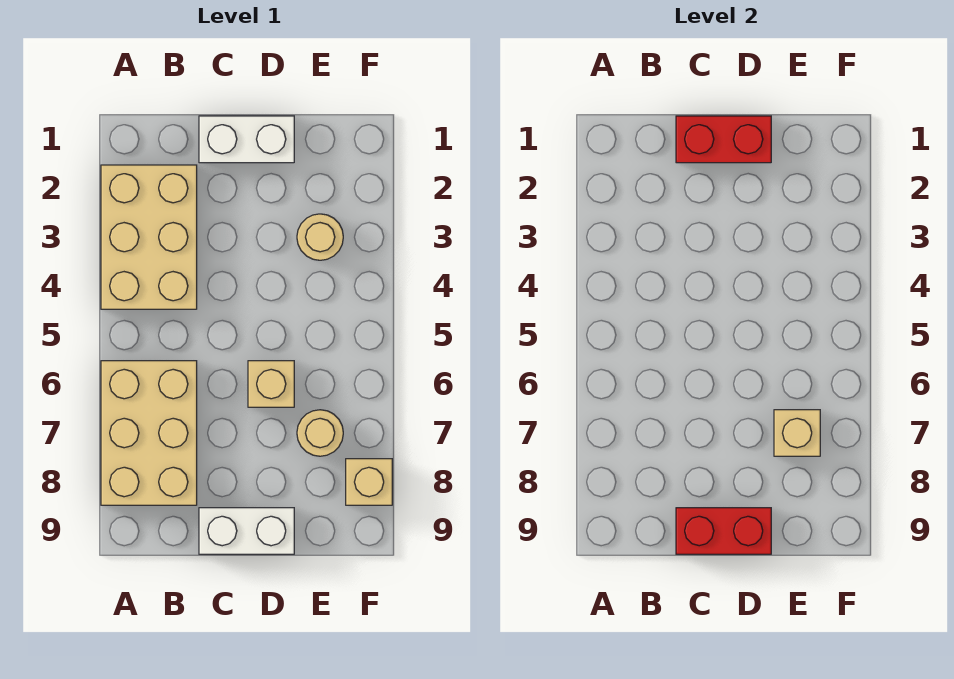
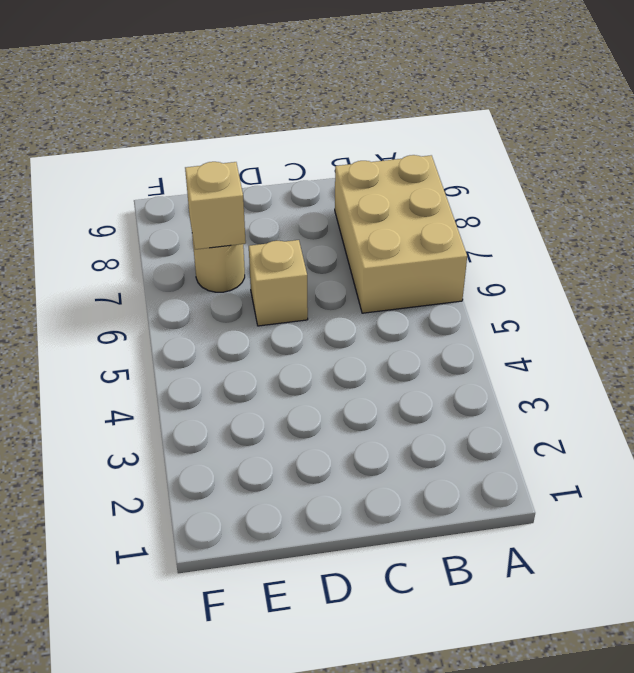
none -> tan 2x3 brick [101,165,197,309]
none -> white 1x2 brick [199,116,294,163]

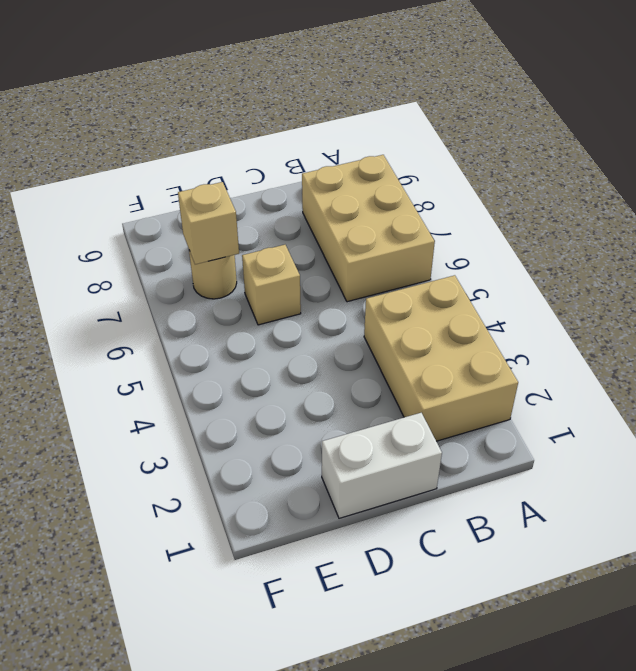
none -> white 1x2 brick [199,508,294,554]
none -> tan 1x1 round brick [297,214,343,260]

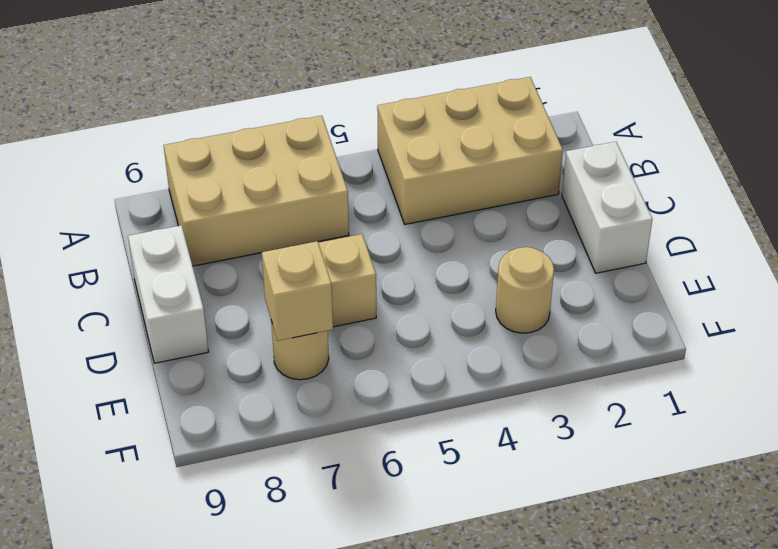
none -> tan 1x1 brick [346,459,392,505]
none -> red 1x2 brick [676,116,771,163]

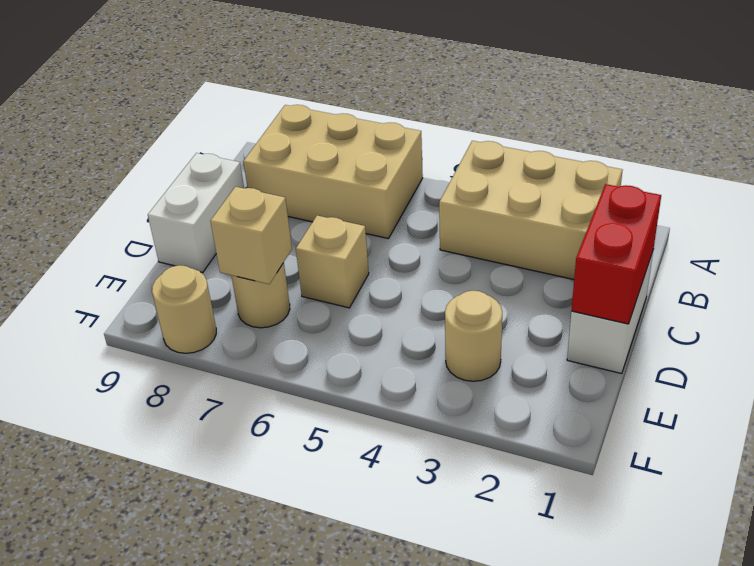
tan 1x1 round brick [152,265,216,353] -> tan 1x1 brick [346,459,392,505]
none -> red 1x2 brick [676,508,771,554]

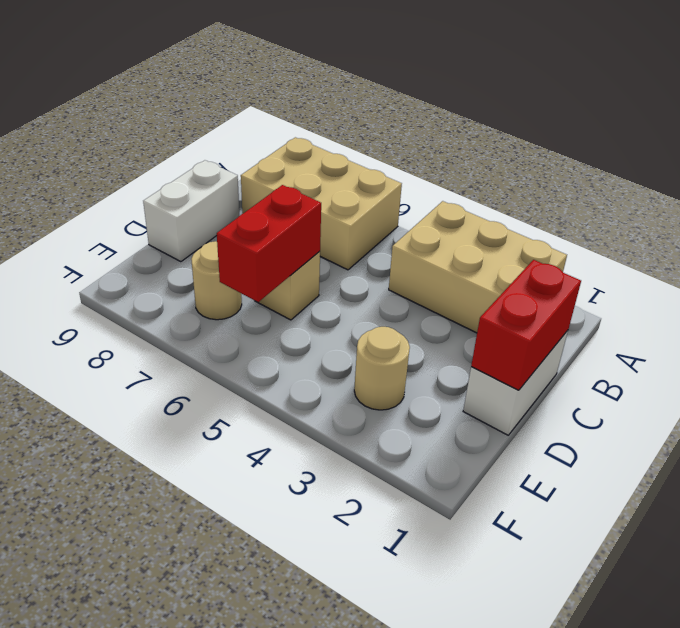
red 1x2 brick [217,185,321,302] -> red 1x2 brick moved to [676,508,771,554]
none -> tan 1x1 brick [346,459,392,505]
none -> tan 1x1 brick [774,410,820,456]

